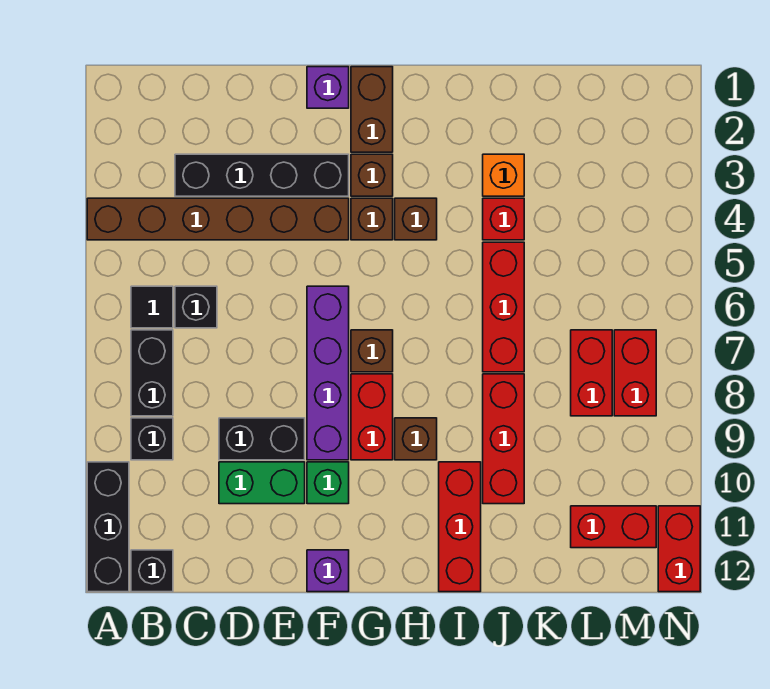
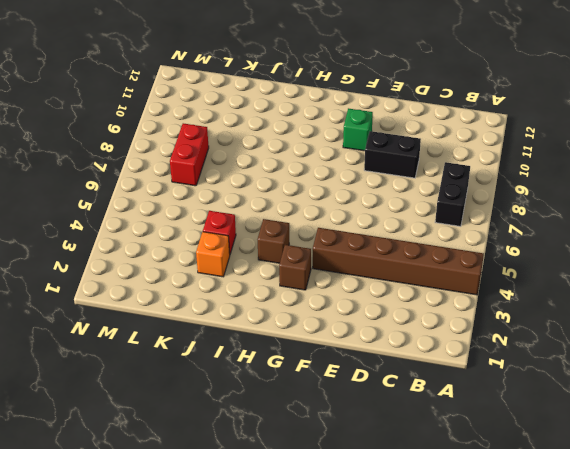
none -> black 1x3 brick [87,462,129,592]
none -> black 1x1 tile [131,286,173,328]
none -> black 1x1 brick [131,418,173,460]
none -> black 1x1 brick [131,550,173,592]

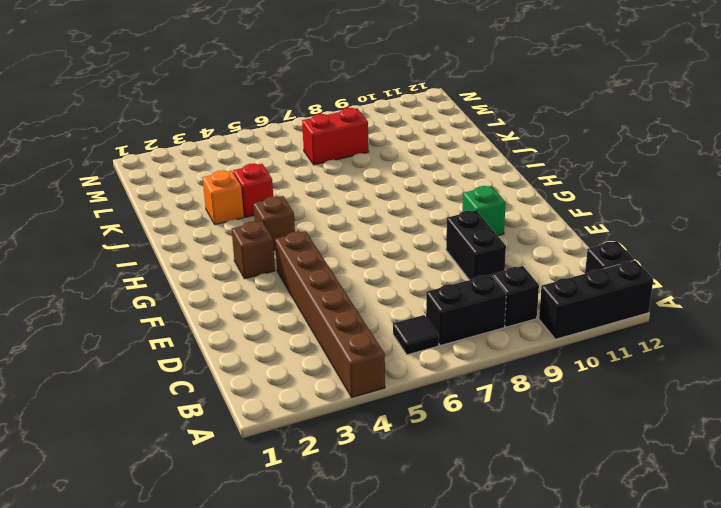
none -> black 1x4 brick [175,154,349,196]
none -> black 1x1 brick [175,286,217,328]
none -> green 1x2 brick [219,462,305,504]
none -> purple 1x1 brick [307,67,349,108]

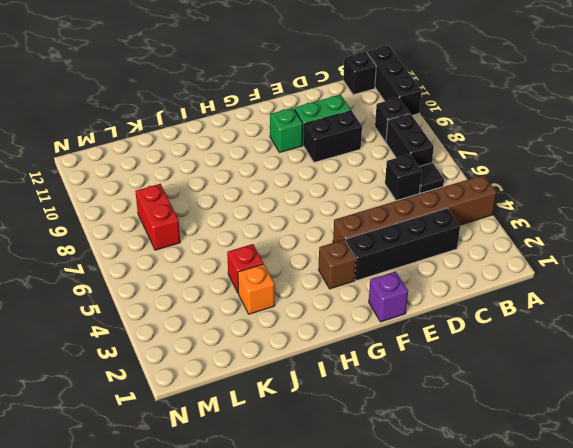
none -> purple 1x4 brick [307,286,349,460]
none -> purple 1x1 brick [307,550,349,592]
none -> brown 1x2 brick [351,67,393,152]
none -> brown 1x1 brick [351,198,393,240]

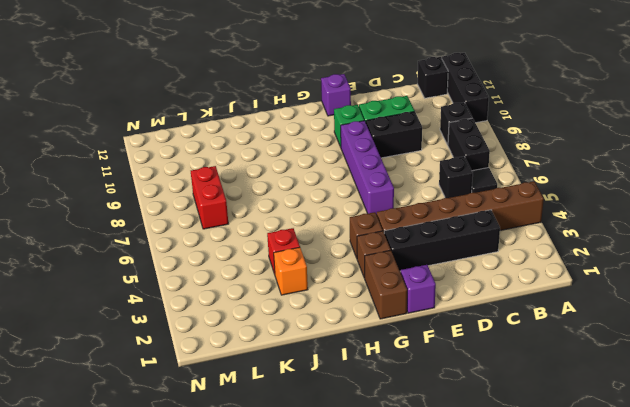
none -> brown 1x1 brick [351,330,393,372]
none -> red 1x2 brick [351,374,393,460]
none -> brown 1x1 brick [395,198,437,240]
none -> brown 1x1 brick [395,418,437,460]

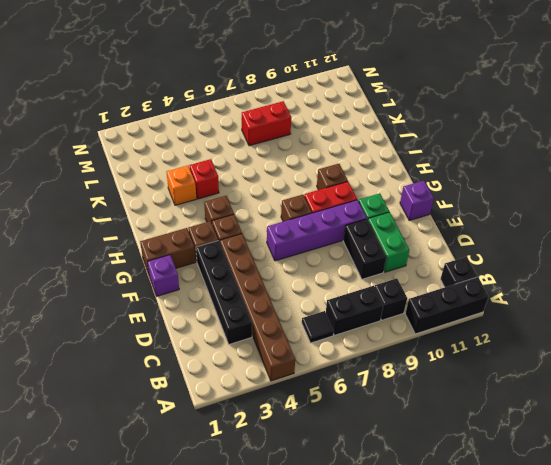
none -> black 1x1 brick [175,286,217,328]
none -> red 1x3 brick [439,462,481,592]
none -> red 1x3 brick [483,242,524,372]
none -> red 1x3 brick [483,374,524,504]

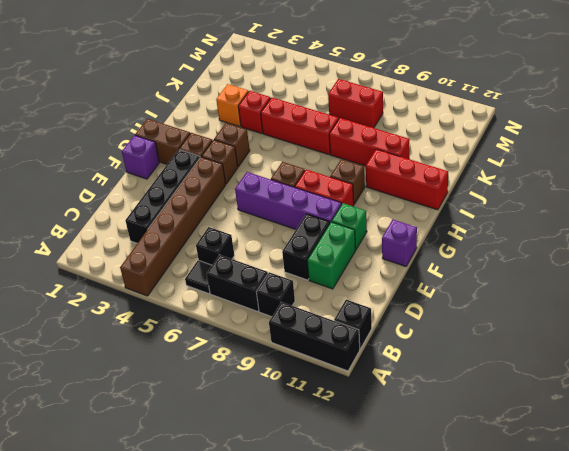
none -> red 1x2 brick [571,506,656,548]
none -> red 1x2 brick [614,330,656,416]
none -> red 1x2 brick [658,506,700,592]

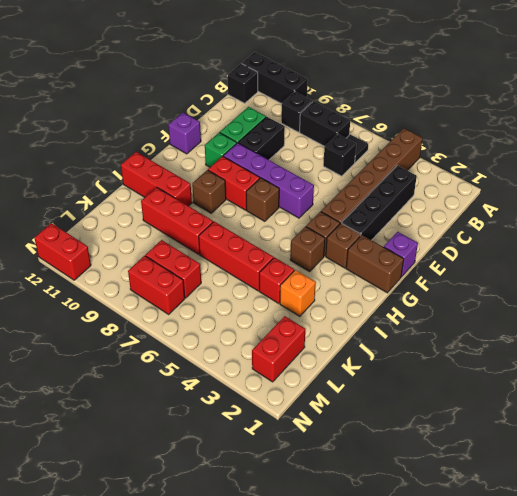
red 1x2 brick [252,316,305,382] -> red 1x2 brick moved to [571,506,656,548]

